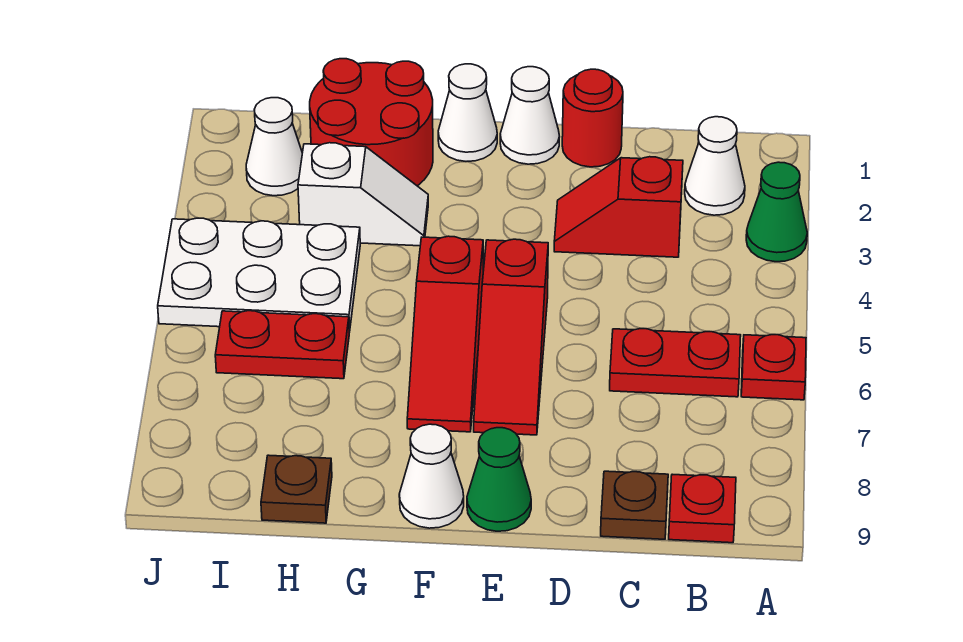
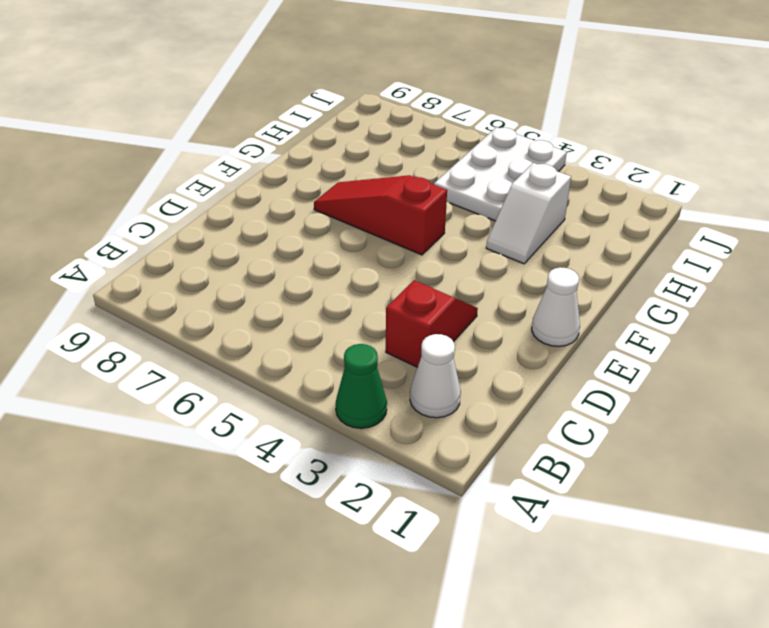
none -> red 1x1 plate [741,335,806,400]
none -> red 1x2 plate [610,329,741,397]
none -> red 1x1 plate [669,474,736,543]

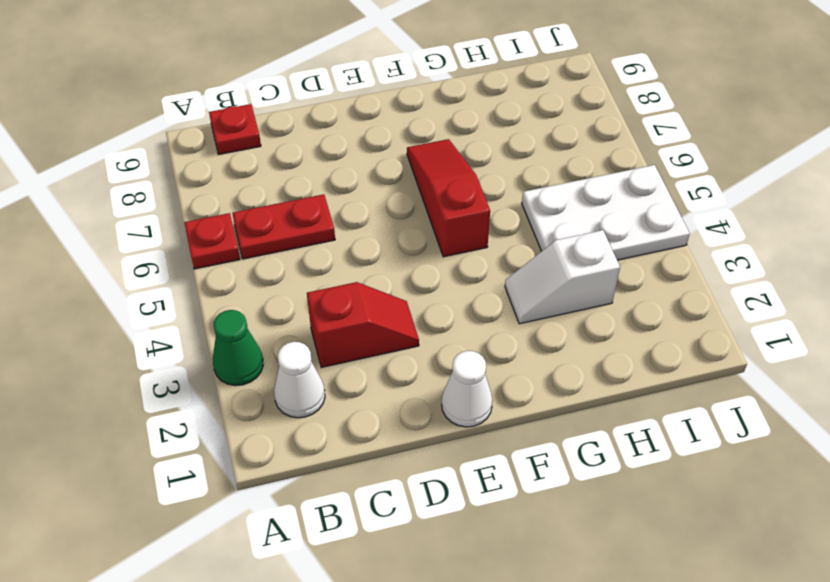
none -> brown 1x1 plate [601,471,668,539]
none -> red 1x1 round brick [562,69,623,167]
none -> red 1x3 slope [474,239,548,435]

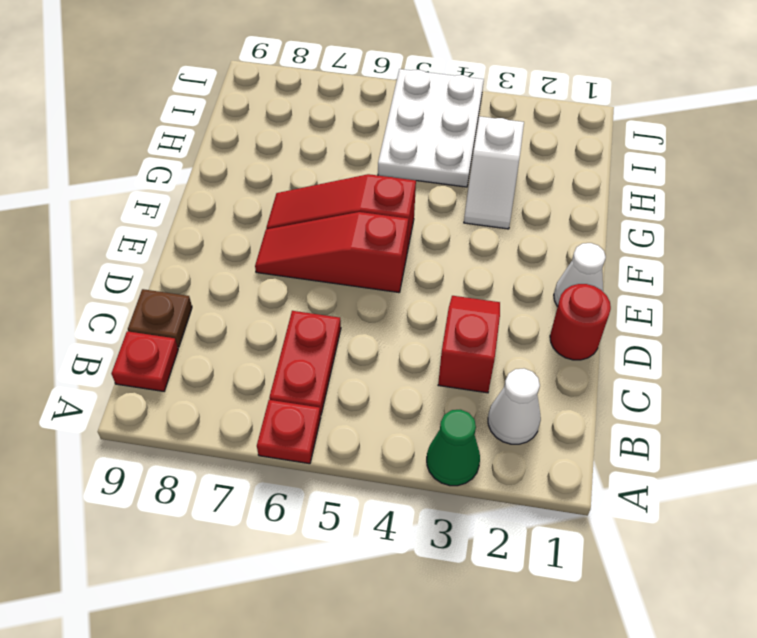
none -> green 1x1 cone [467,428,531,531]
none -> white 1x1 cone [438,64,497,161]
none -> white 1x1 cone [399,424,464,528]

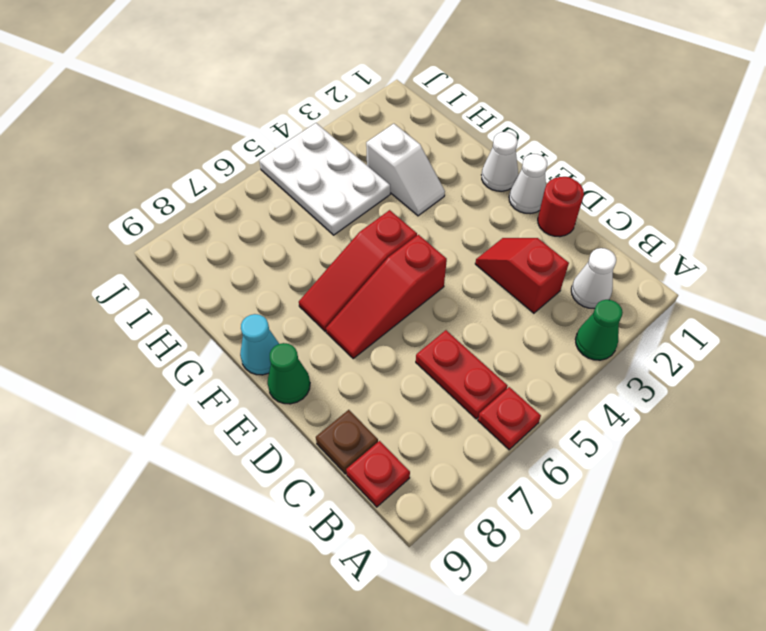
cyan 1x1 cone [240,314,279,375] -> white 1x1 cone [399,424,464,528]
none -> red 2x2 round brick [310,59,433,186]
none -> red 1x2 plate [215,311,349,379]
none -> brown 1x1 plate [261,455,332,523]

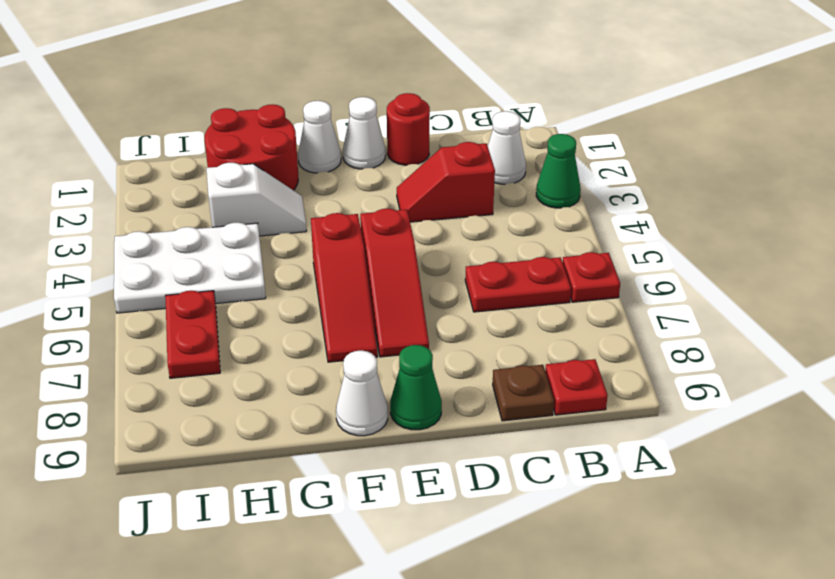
red 1x2 plate [165,291,220,378] -> red 1x2 plate turned to [215,311,349,379]
none -> brown 1x1 plate [261,455,332,523]
none -> white 1x1 cone [246,98,302,196]

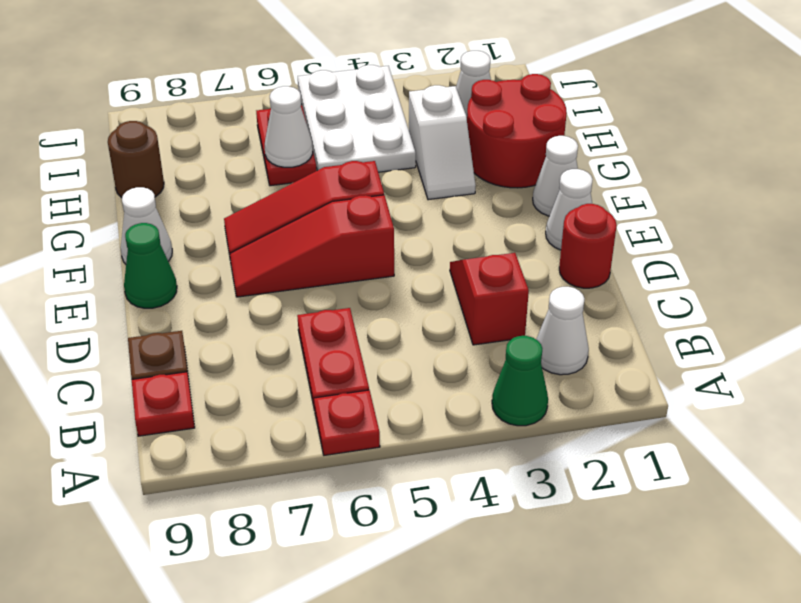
white 1x1 cone [265,86,313,167] -> none
brown 1x1 round brick [108,121,164,198] -> brown 1x1 plate [261,455,332,523]

